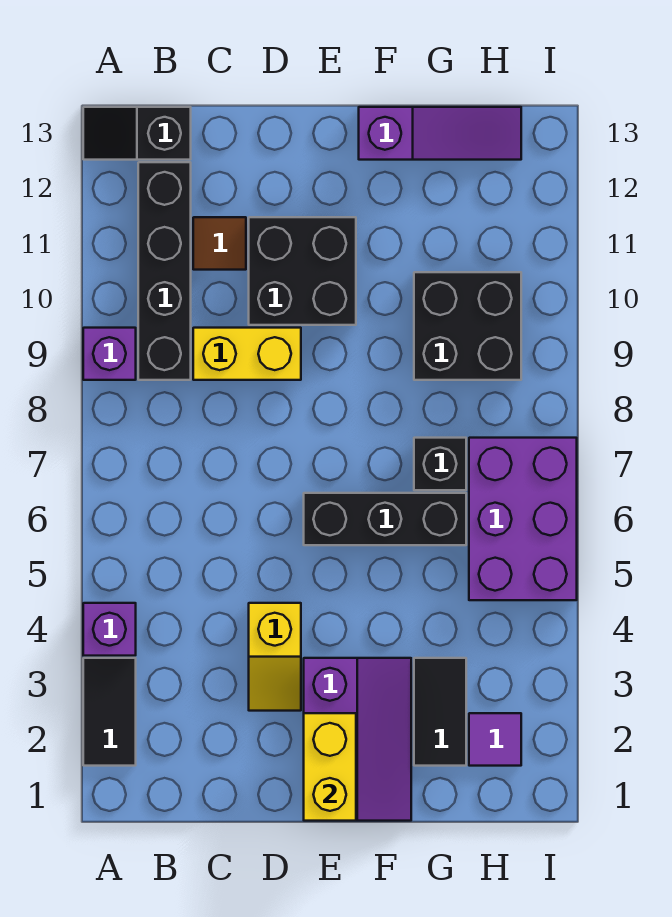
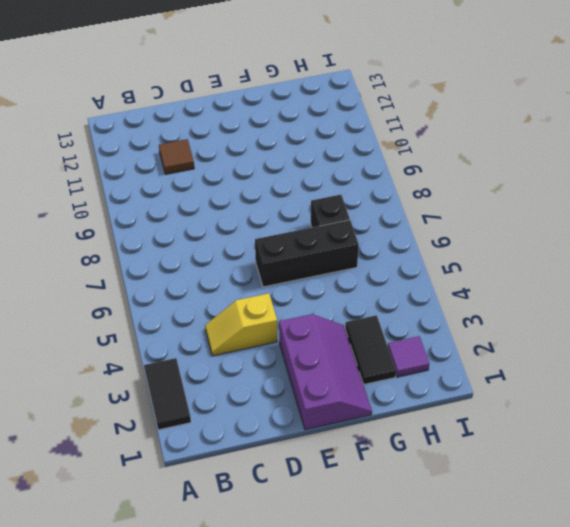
yellow 1x2 slope [205,293,277,356] -> yellow 1x2 slope turned to [249,603,301,711]
none -> purple 1x1 brick [83,603,136,656]
none -> purple 1x1 brick [83,328,136,380]
none -> black 1x2 slope [83,107,191,160]

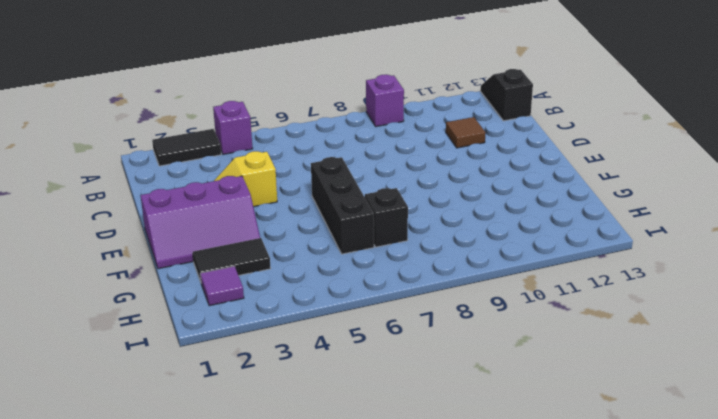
none -> black 1x4 brick [138,162,191,380]
none -> yellow 1x2 brick [193,328,301,380]
none -> black 2x2 brick [249,217,356,325]

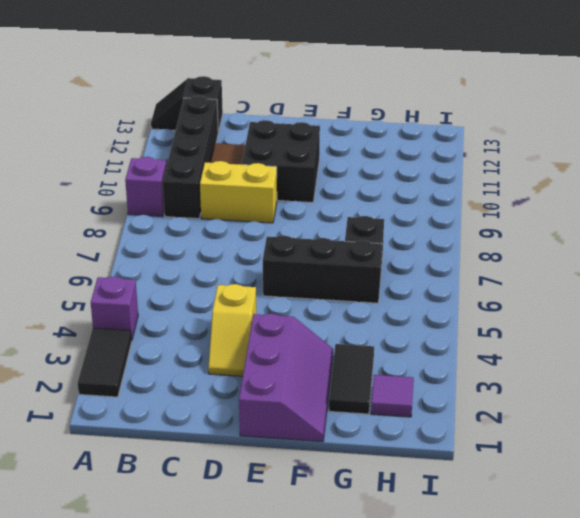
none -> purple 1x3 slope [359,107,521,160]
none -> black 2x2 brick [414,272,521,380]
none -> purple 2x3 brick [469,438,577,600]

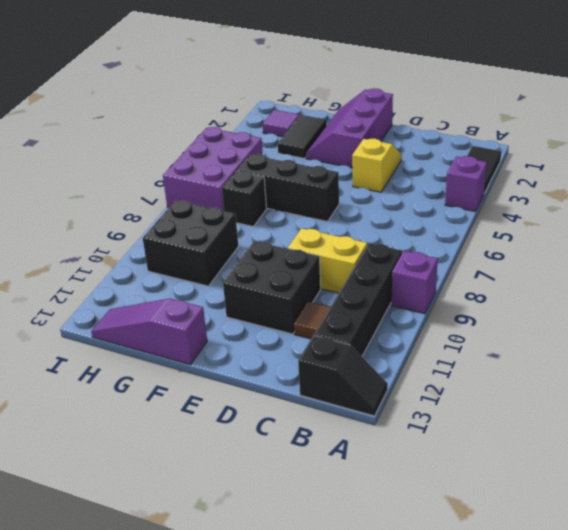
none -> yellow 1x2 brick [304,713,356,821]

